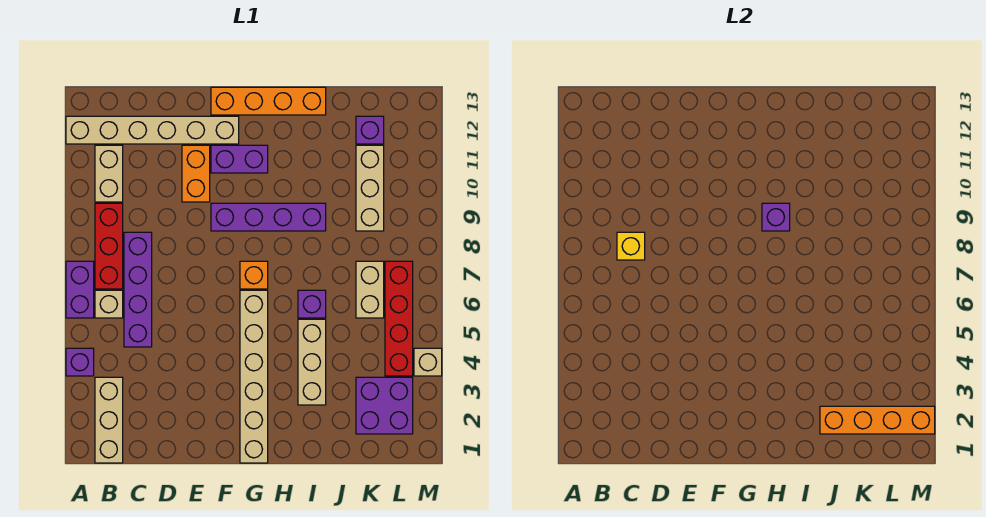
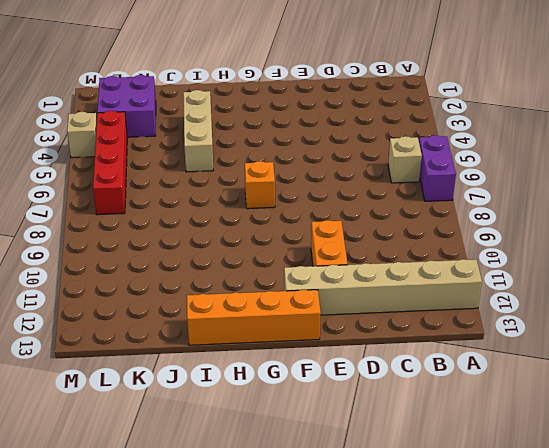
none -> purple 1x1 brick [66,348,94,376]
none -> tan 1x3 brick [95,377,123,463]
none -> red 1x3 brick [95,203,123,289]

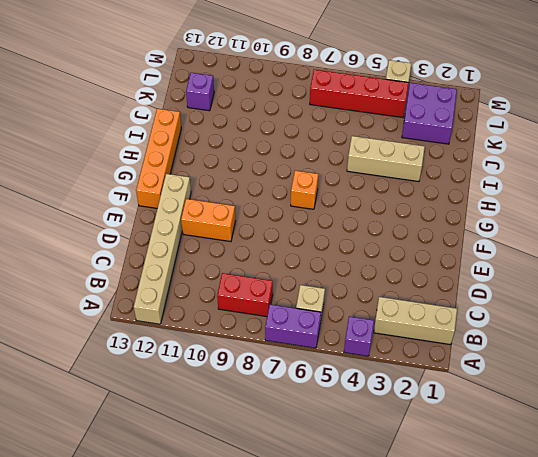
red 1x2 brick [217,273,273,317] -> red 1x3 brick [95,203,123,289]
none -> tan 1x2 brick [95,145,123,202]
none -> purple 1x4 brick [124,232,152,347]
none -> purple 1x4 brick [211,203,326,231]

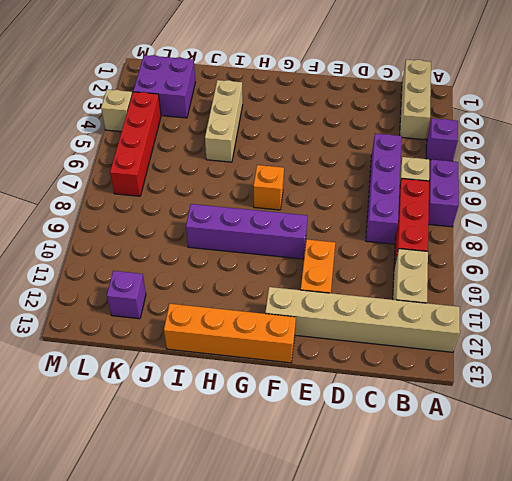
none -> purple 1x2 brick [211,145,268,173]
none -> tan 1x6 brick [240,290,268,463]
none -> purple 1x1 brick [298,290,326,318]

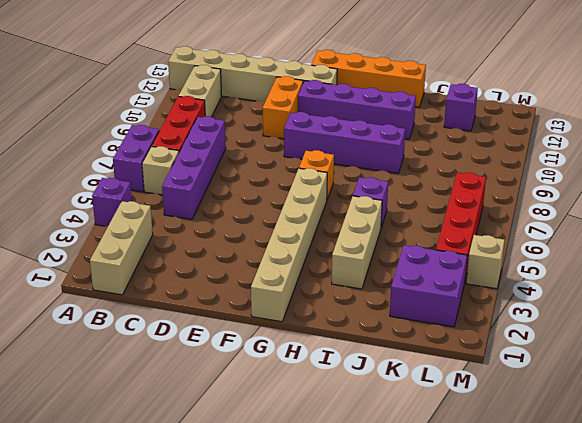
purple 1x4 brick [298,80,416,139] -> purple 1x2 brick [211,145,268,173]
none -> tan 1x2 brick [356,261,384,318]
none -> tan 1x3 brick [356,145,384,231]
none -> yellow 1x1 brick [617,232,645,260]

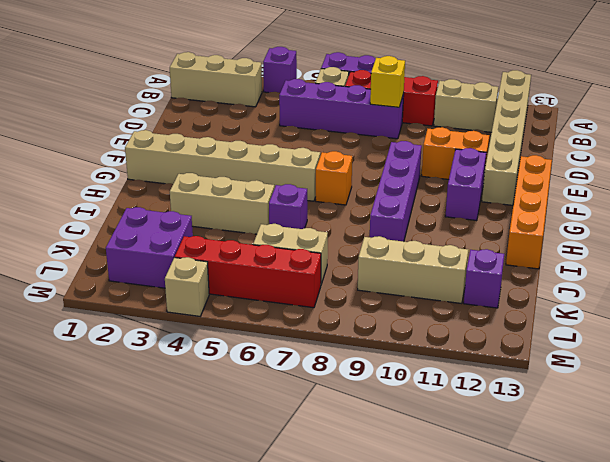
none -> purple 1x1 brick [762,203,790,231]
none -> orange 1x4 brick [820,406,935,434]

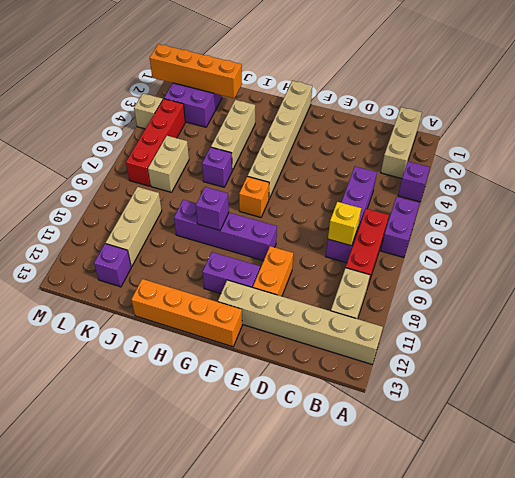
none -> tan 1x1 brick [95,290,123,318]

